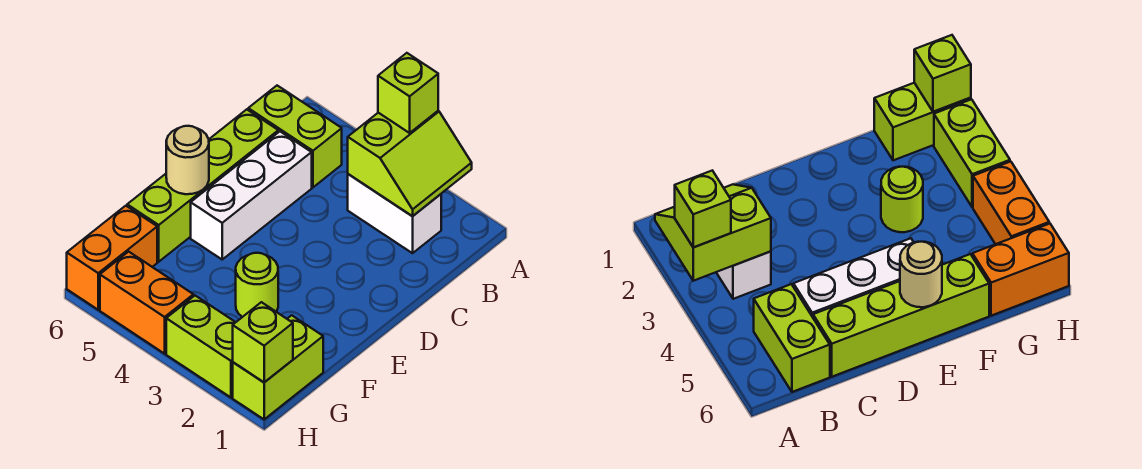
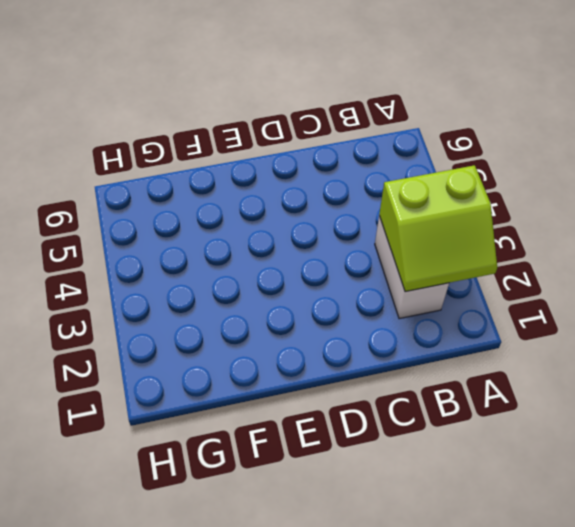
none -> lime 1x2 brick [248,86,342,187]
none -> white 1x3 brick [191,132,312,259]
none -> lime 1x4 brick [127,109,278,262]

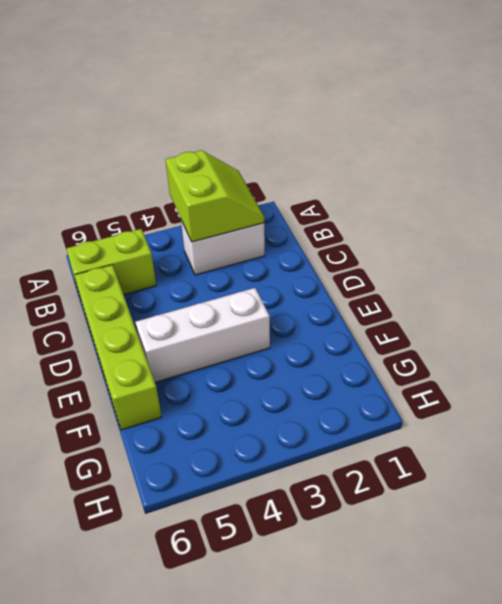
white 1x3 brick [136,288,270,382] -> white 1x3 brick turned to [191,132,312,259]
none -> lime 1x1 round brick [236,253,278,317]
none -> lime 1x2 brick [233,315,323,419]
none -> orange 1x2 brick [67,206,157,310]

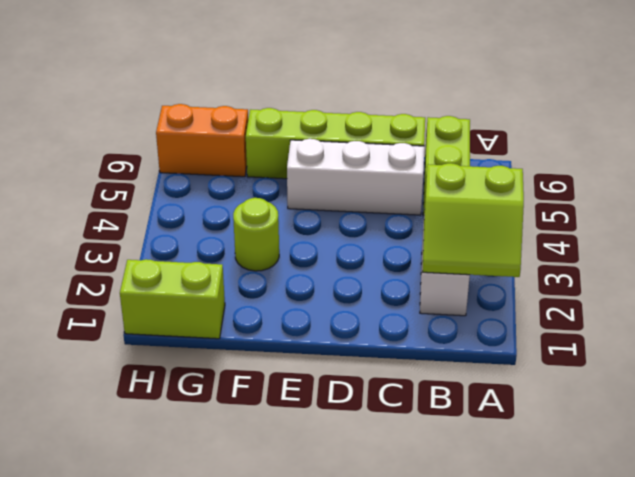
none -> lime 1x2 brick [166,296,236,397]
none -> orange 1x2 brick [100,252,193,354]
none -> tan 1x1 round brick [166,126,209,194]

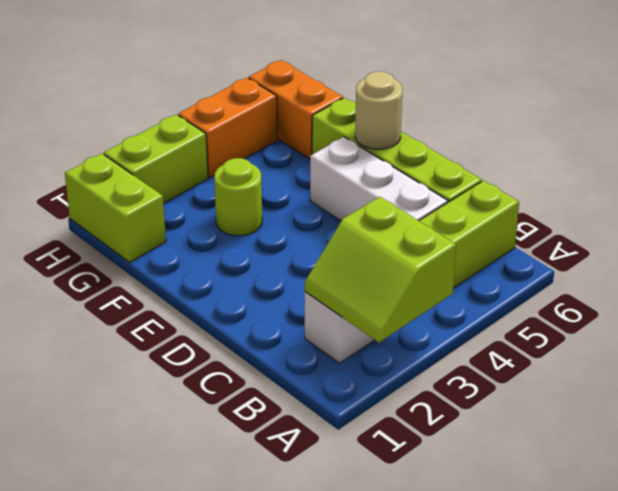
none -> lime 1x1 brick [233,302,293,382]
none -> lime 1x1 brick [378,53,438,133]

